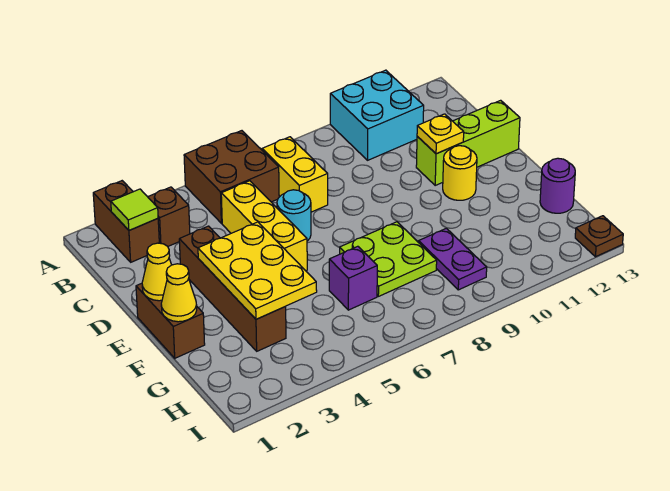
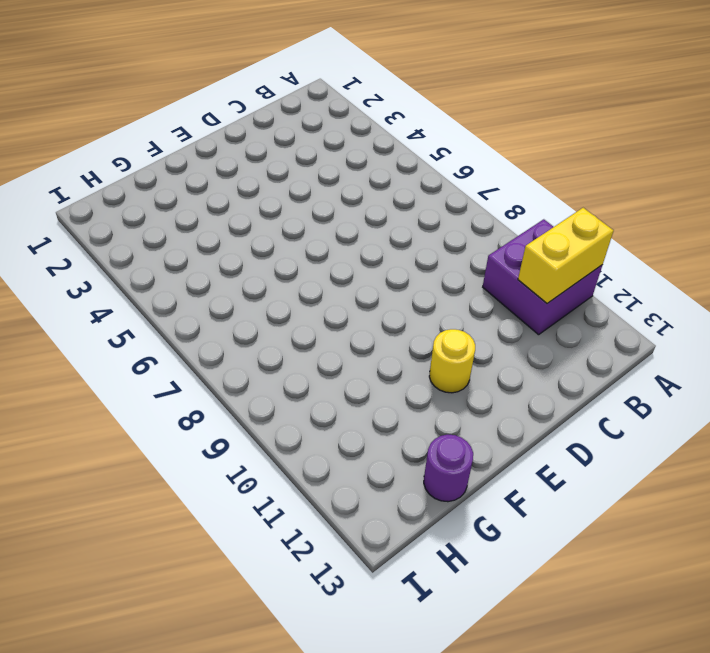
purple 2x2 brick [483,219,602,335] -> cyan 2x2 brick [330,70,424,160]
yellow 1x2 brick [518,208,614,303] -> yellow 1x2 brick moved to [262,137,328,212]
none -> brown 1x2 brick [93,181,159,262]
none -> brown 2x2 brick [184,131,279,223]
none -> brown 1x1 brick [148,187,190,246]

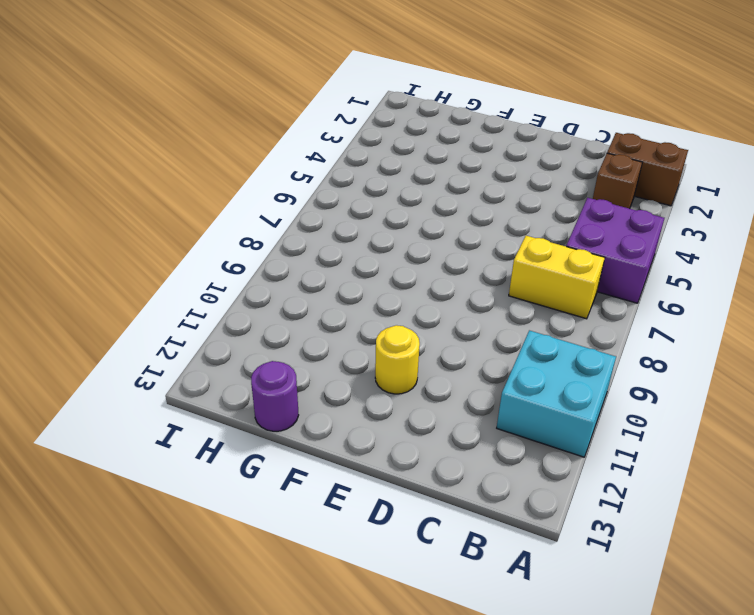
purple 2x2 brick [566,198,664,303] -> brown 2x2 brick [184,131,279,223]
none -> yellow 1x3 brick [221,181,307,271]
none -> brown 1x4 brick [179,226,286,351]
none -> cyan 1x1 round brick [277,190,311,241]

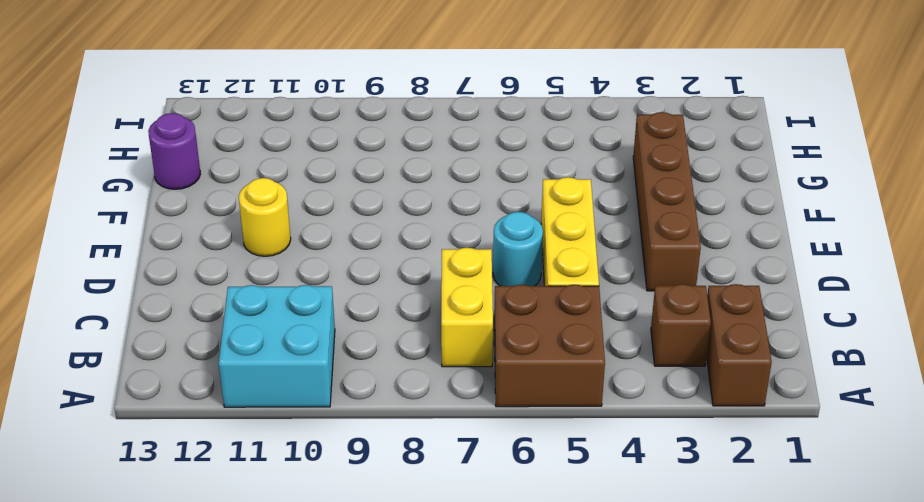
none -> lime 1x3 brick [416,100,520,185]
none -> brown 1x2 brick [136,283,205,358]
none -> lime 2x2 plate [340,222,437,296]

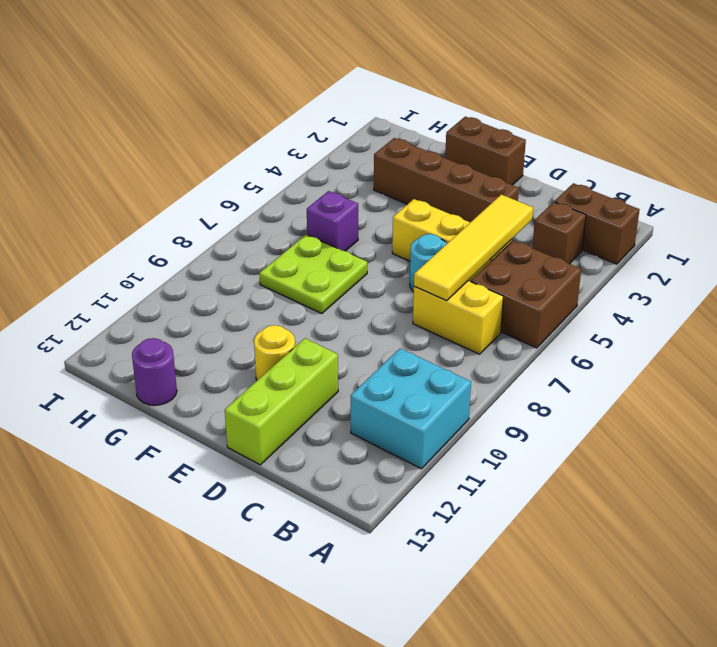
yellow 1x4 tile [414,195,533,301] -> none
none -> purple 1x2 plate [419,228,487,290]
none -> brown 1x1 plate [575,216,623,257]
none -> lime 1x1 tile [111,189,158,230]

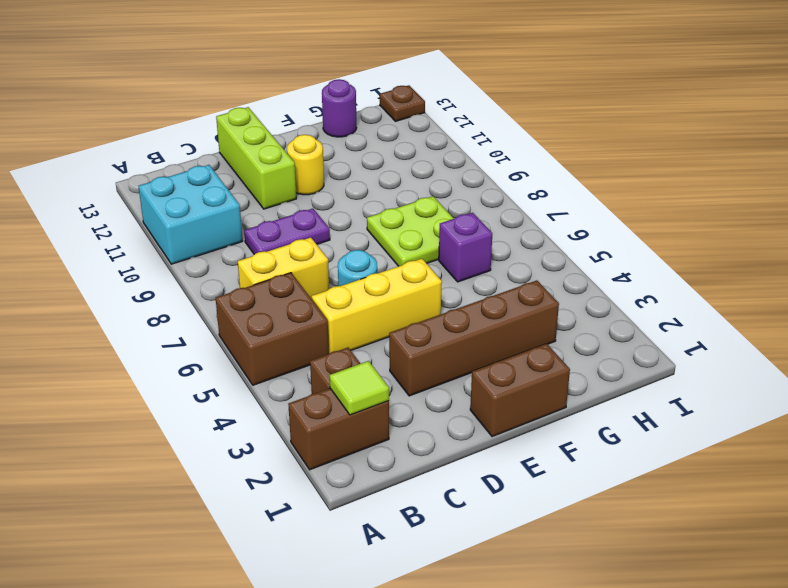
purple 1x2 plate [244,209,330,254] -> purple 1x2 plate moved to [419,228,487,290]
none -> yellow 1x1 plate [417,114,464,154]
none -> yellow 1x1 cone [142,243,171,301]
none -> yellow 2x3 plate [198,222,317,319]

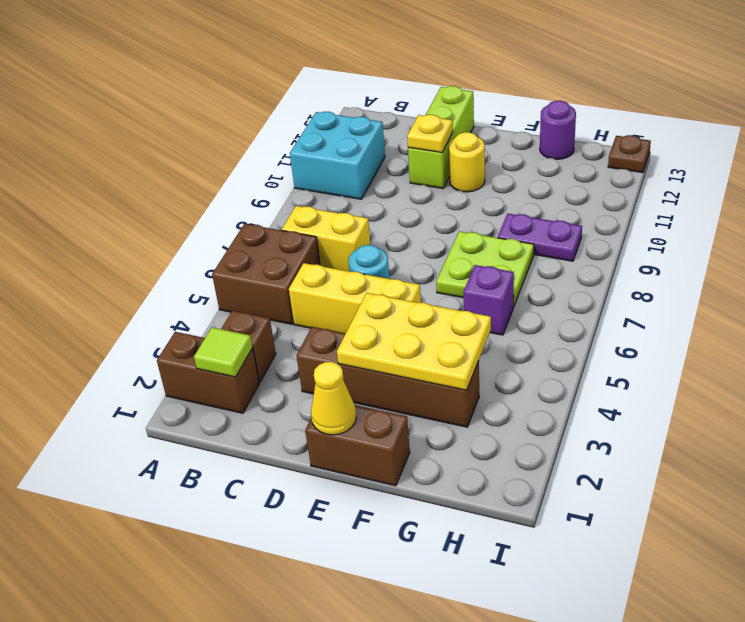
none -> yellow 1x1 cone [161,264,197,322]

